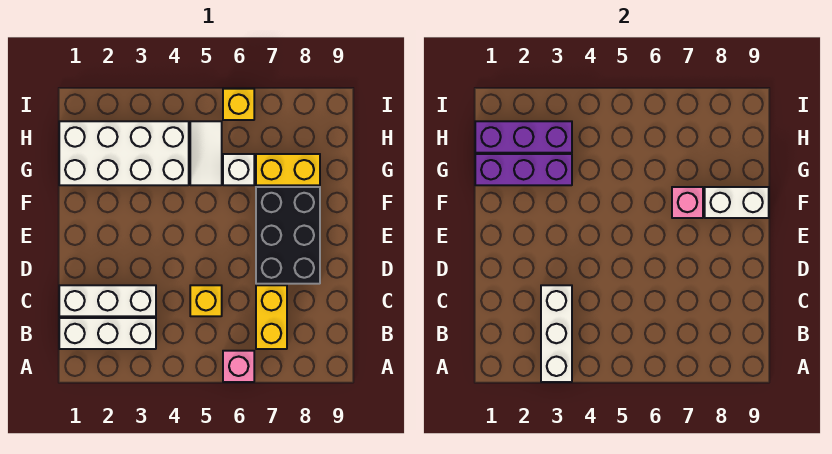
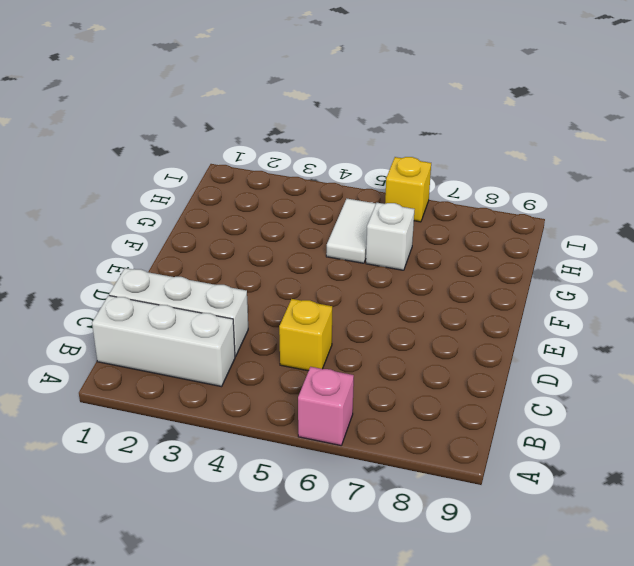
none -> yellow 1x2 brick [256,285,287,349]
none -> black 2x3 brick [256,187,320,284]
none -> white 2x4 brick [59,121,189,185]

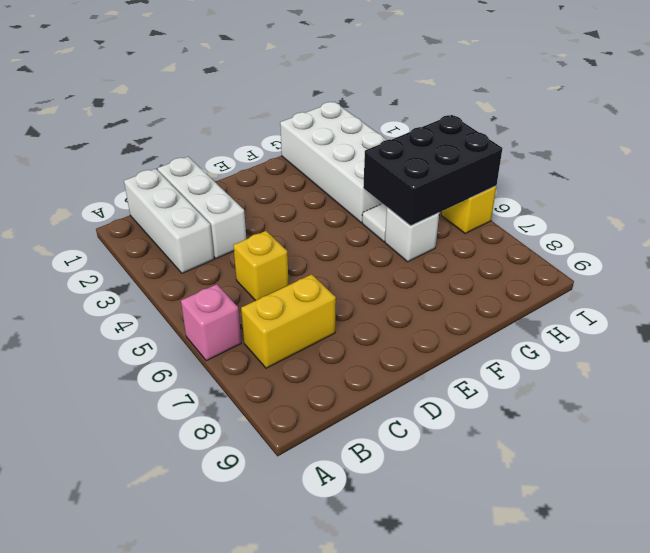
black 2x3 brick [363,115,503,226] -> black 2x3 brick moved to [256,187,320,284]
none -> yellow 1x2 brick [256,154,320,185]
none -> white 1x3 brick [541,285,572,382]
none -> pink 1x1 brick [672,187,703,218]

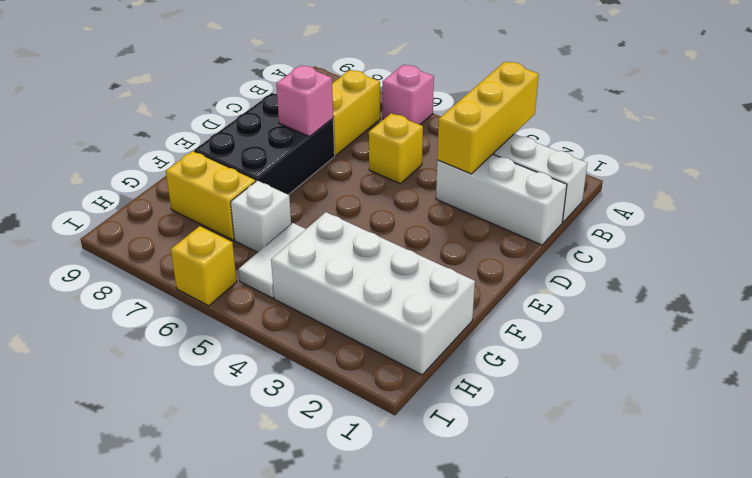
yellow 1x3 brick [437,62,539,174] -> white 1x3 brick [541,285,572,382]
pink 1x1 brick [276,65,333,136] -> pink 1x1 brick moved to [672,187,703,218]
none -> white 1x2 brick [705,187,769,218]
none -> purple 1x3 brick [475,154,572,185]
none -> purple 1x3 brick [475,121,572,153]

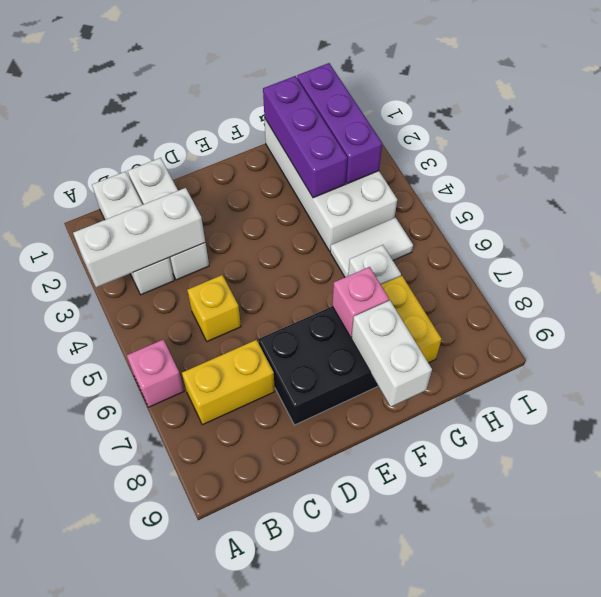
none -> yellow 1x1 brick [223,89,254,120]

